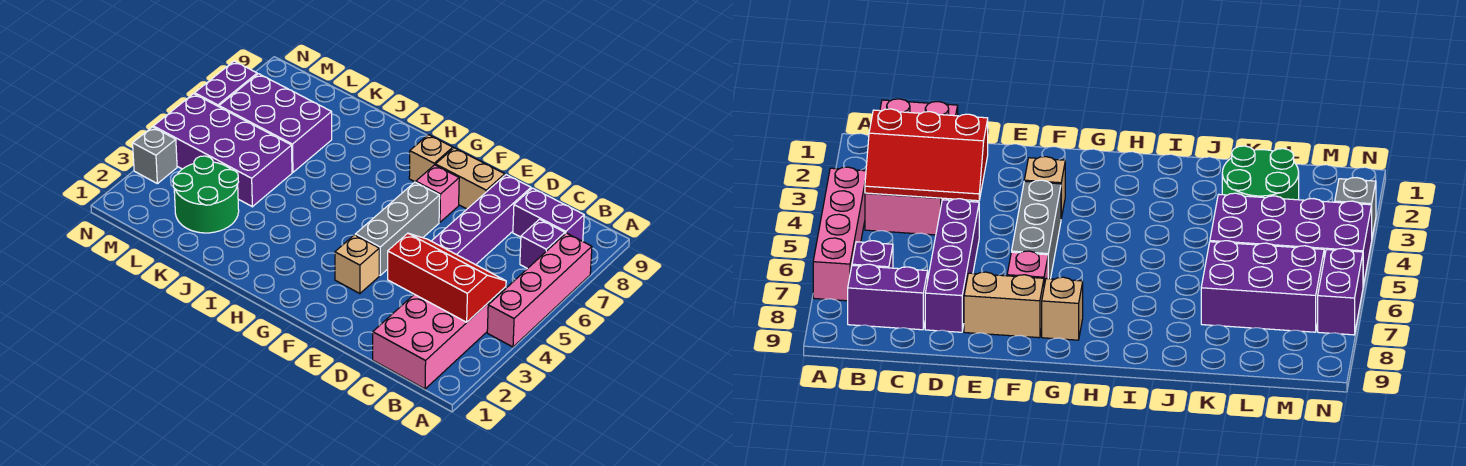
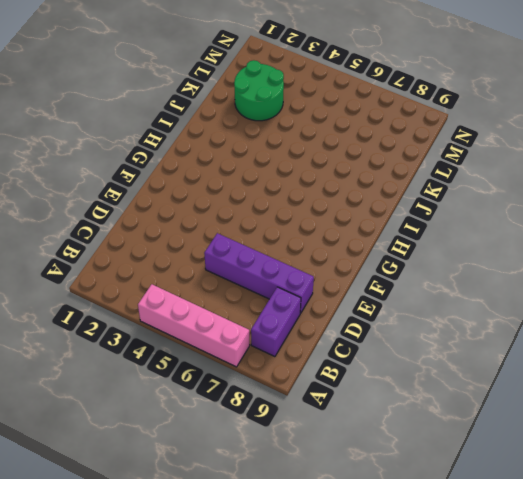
none -> pink 2x4 brick [373,287,506,389]
none -> purple 1x1 brick [520,219,565,269]
none -> tan 1x2 brick [435,148,505,209]

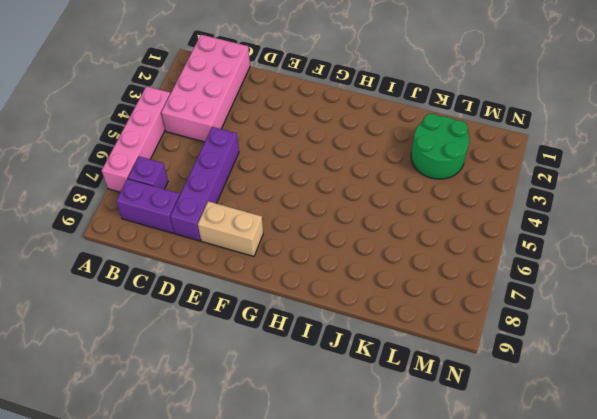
none -> tan 1x1 brick [335,235,379,294]
none -> grey 1x3 brick [355,182,440,275]
none -> pink 1x1 brick [416,165,459,222]

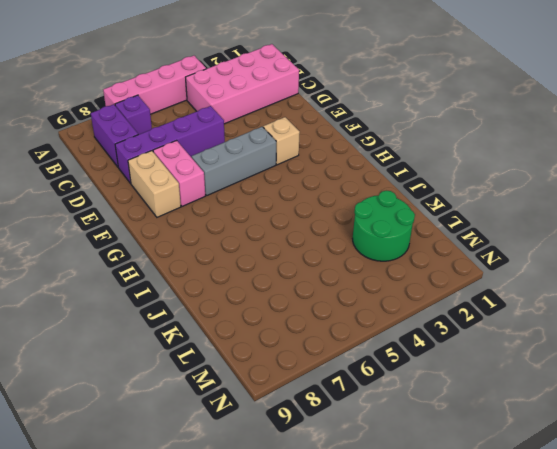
pink 1x2 brick [153,141,205,206] -> pink 1x1 brick [416,165,459,222]
none -> tan 1x1 brick [409,135,453,182]
none -> purple 2x4 brick [153,94,292,207]
none -> purple 2x3 brick [219,74,332,172]

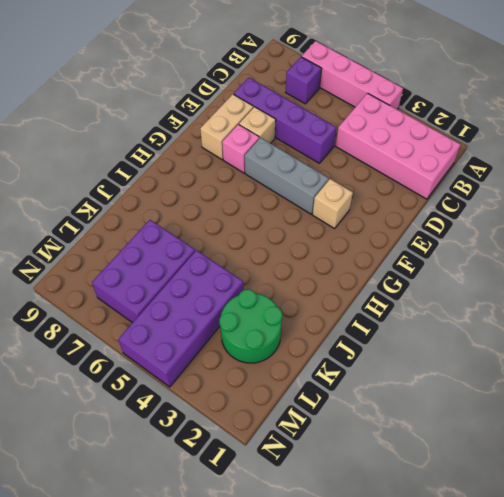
tan 1x1 brick [239,107,276,143] -> tan 1x1 brick moved to [409,135,453,182]
none -> purple 1x2 brick [513,188,584,241]
none -> grey 1x1 brick [133,127,177,184]
none -> purple 1x2 brick [195,61,257,107]

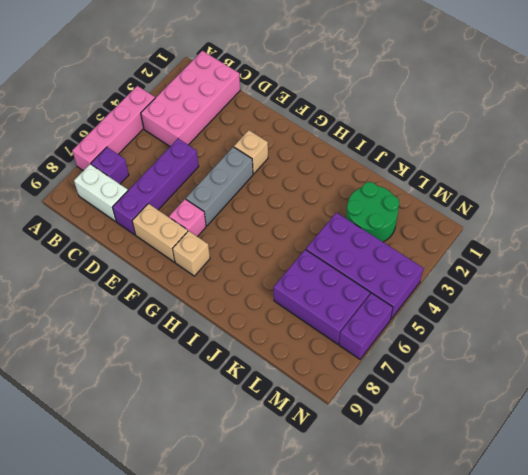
white 1x2 brick [74,164,128,221] -> purple 1x2 brick [513,188,584,241]
none -> grey 1x1 brick [133,127,177,184]
none -> red 2x3 slope [388,233,506,322]

